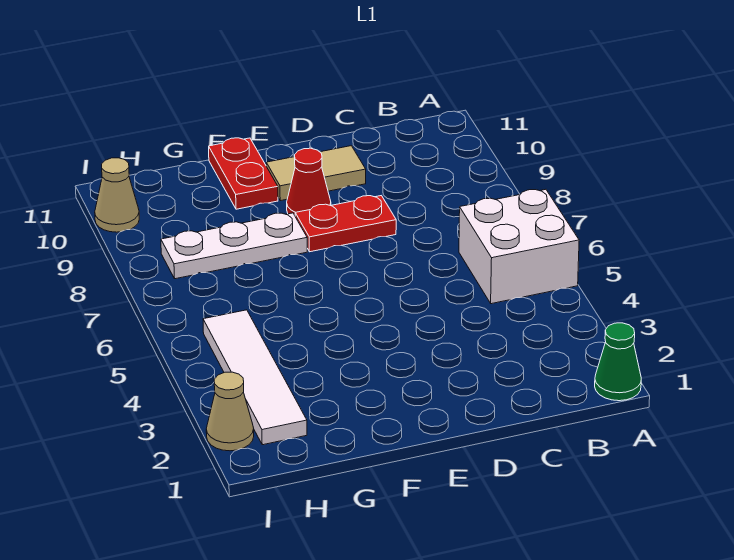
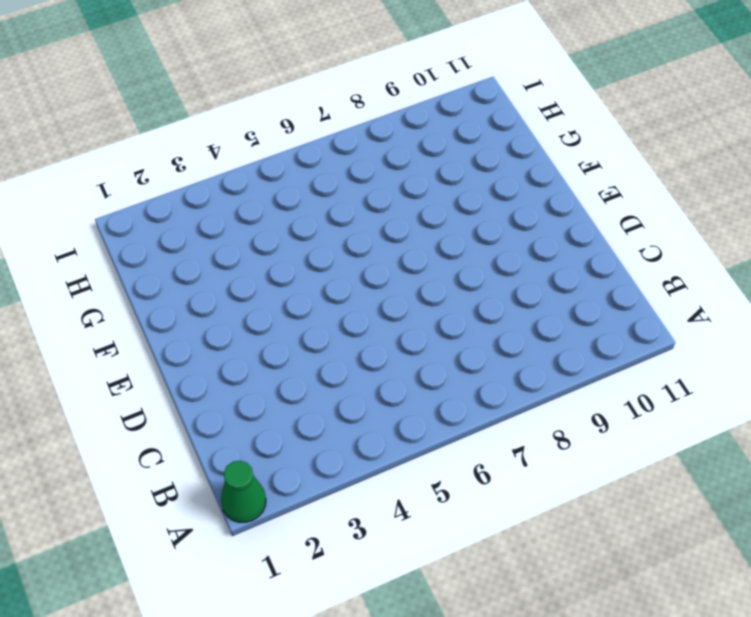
none -> white 2x2 brick [459,189,579,304]
none -> red 1x2 plate [295,196,396,252]

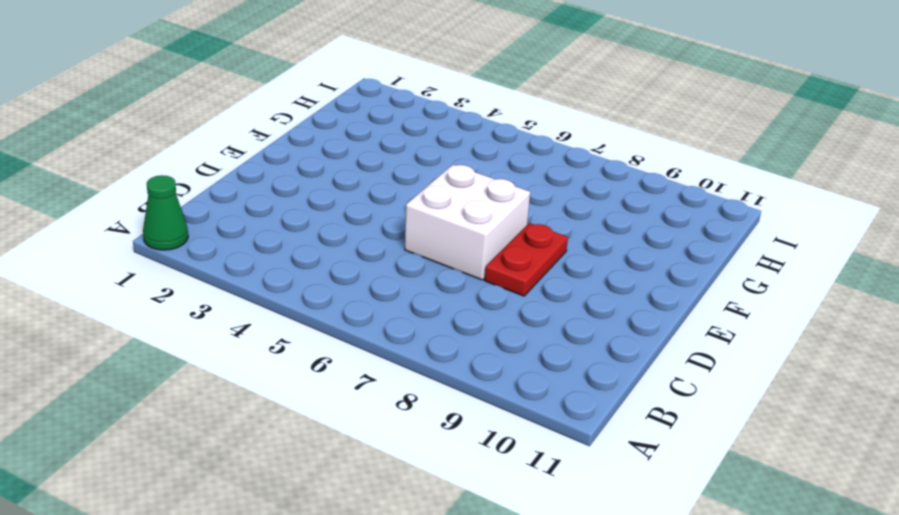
white 2x2 brick [405,165,530,280] -> white 2x2 brick moved to [459,189,579,304]
none -> tan 1x2 tile [266,146,366,201]
none -> red 1x1 cone [287,148,331,215]

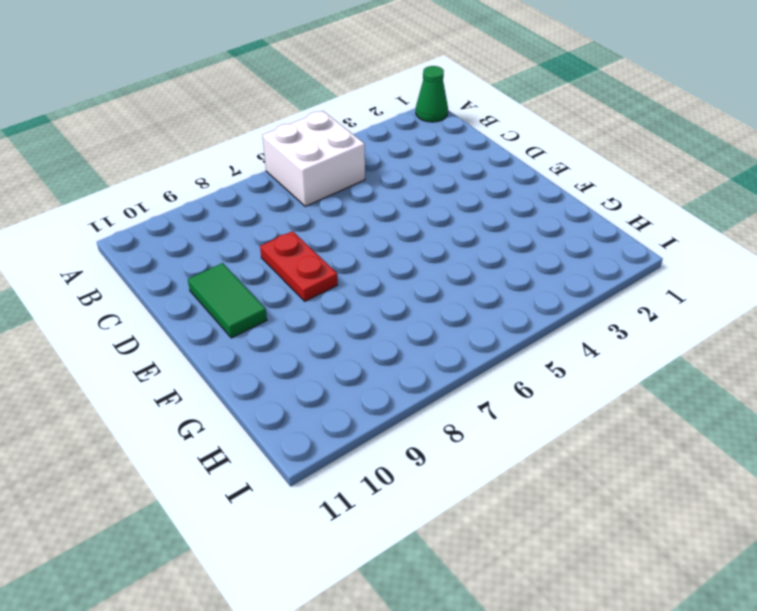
green 1x2 tile [188,263,267,338] -> tan 1x2 tile [266,146,366,201]
none -> red 1x1 cone [287,148,331,215]
none -> white 1x3 plate [161,213,307,279]

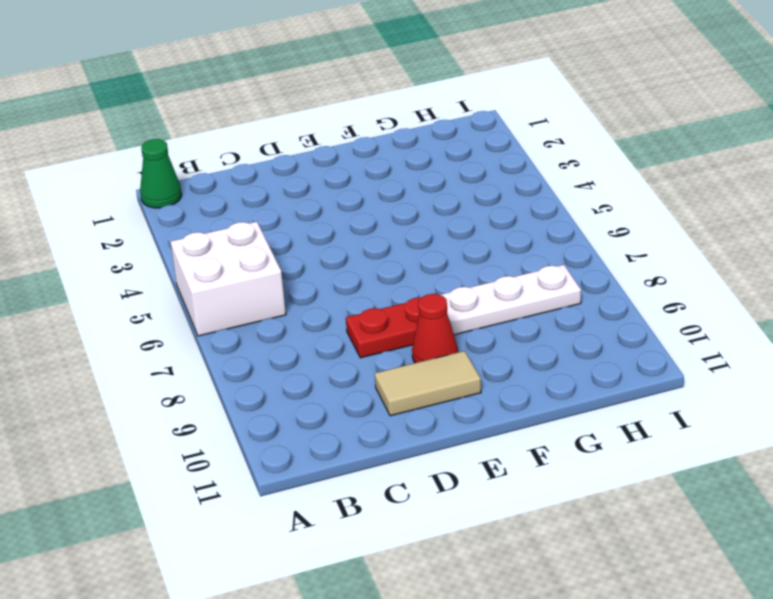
none -> red 1x2 plate [209,138,278,209]
none -> white 1x4 tile [203,310,307,445]

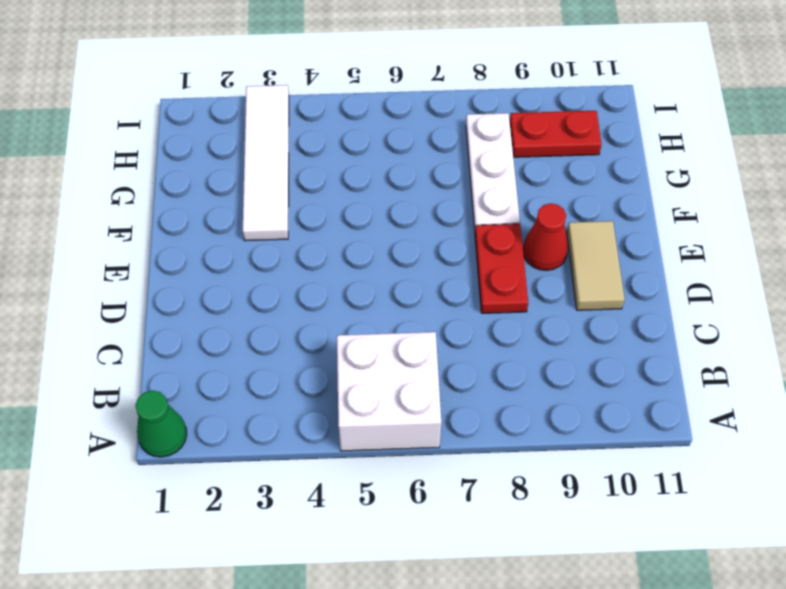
white 1x4 tile [243,85,289,241] -> white 1x4 tile turned to [203,310,307,445]
red 1x2 plate [510,111,602,157] -> red 1x2 plate moved to [209,138,278,209]
none -> tan 1x1 cone [206,372,254,451]
none -> tan 1x1 cone [95,158,139,232]

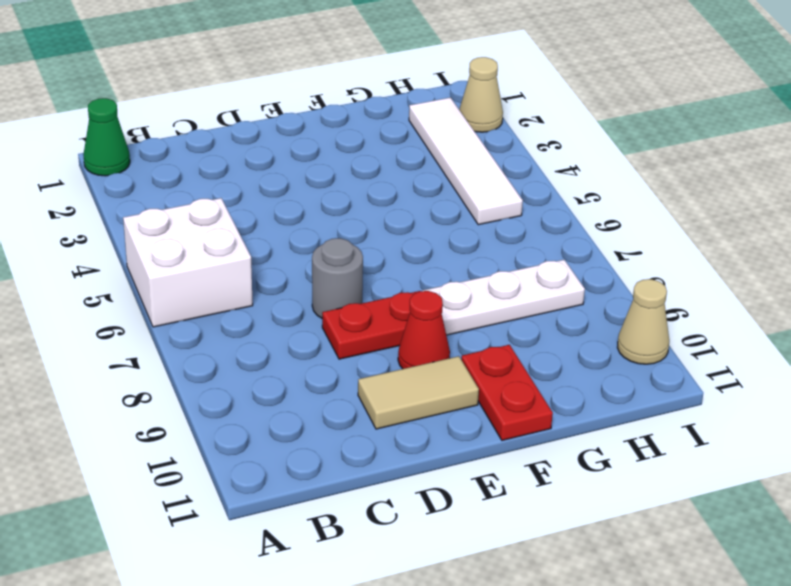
grey 1x1 round brick [312,238,363,318] -> none

